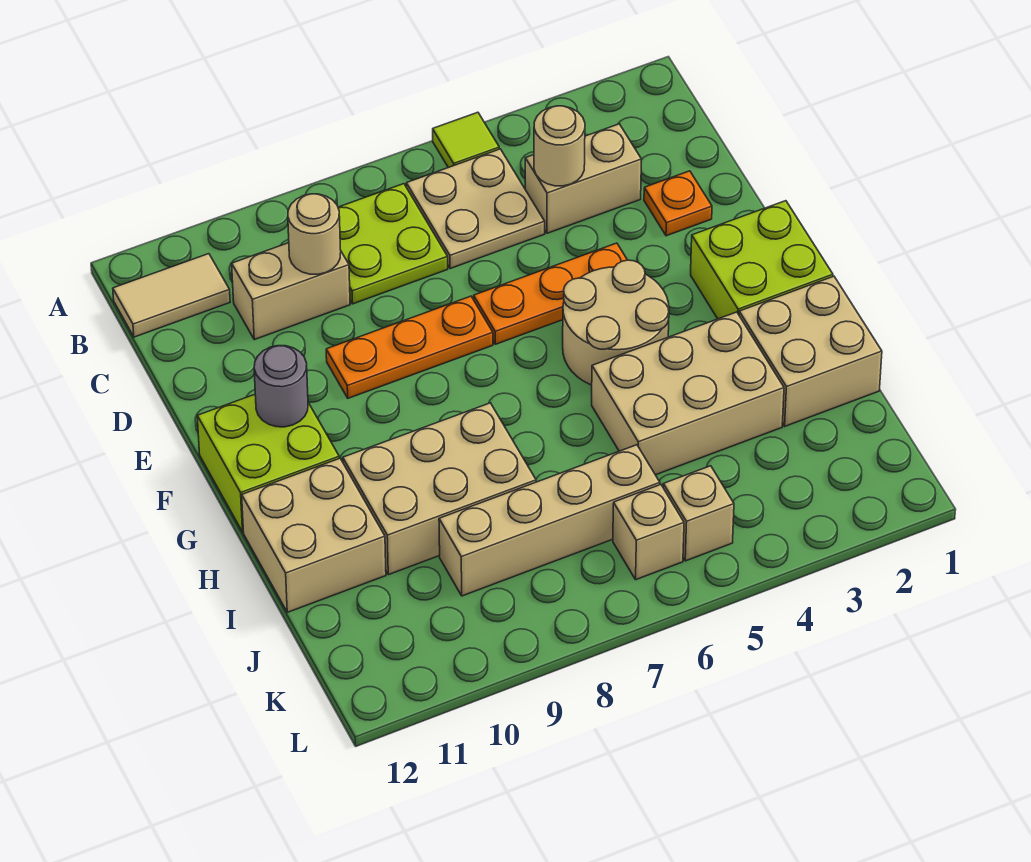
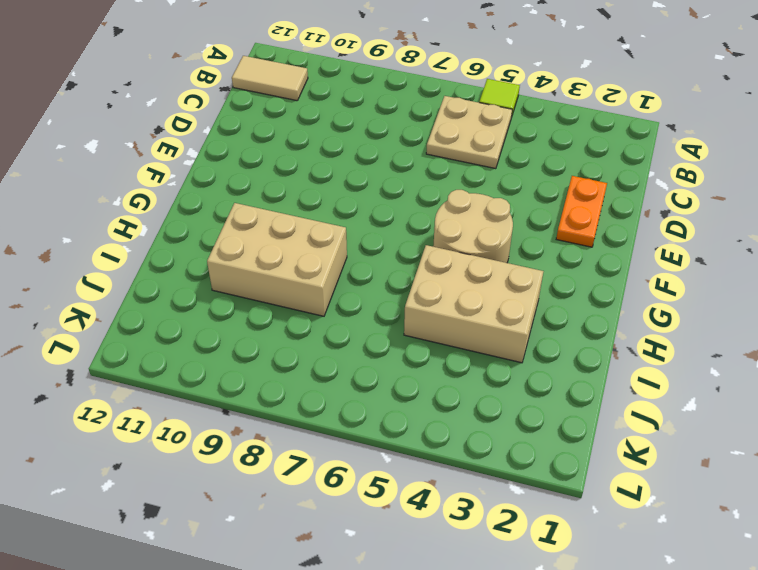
orange 1x2 plate [556,176,607,247] -> orange 1x1 plate [644,171,712,236]
none -> lime 2x2 plate [338,184,448,304]
none -> tan 1x2 brick [525,124,641,233]
none -> tan 1x2 brick [232,243,350,340]

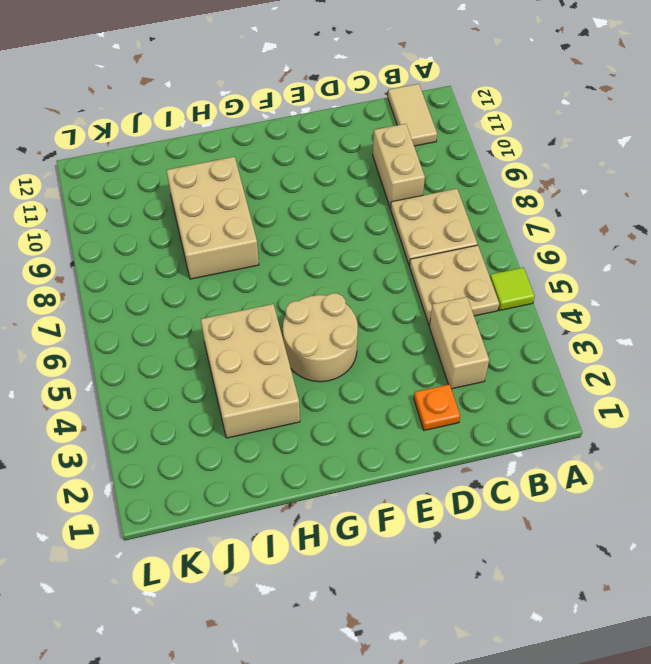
tan 2x2 plate [391,189,478,265] -> lime 2x2 plate [338,184,448,304]
none -> orange 1x3 plate [474,243,627,344]
none -> orange 1x3 plate [326,296,493,398]
none -> lime 2x2 brick [691,201,833,319]

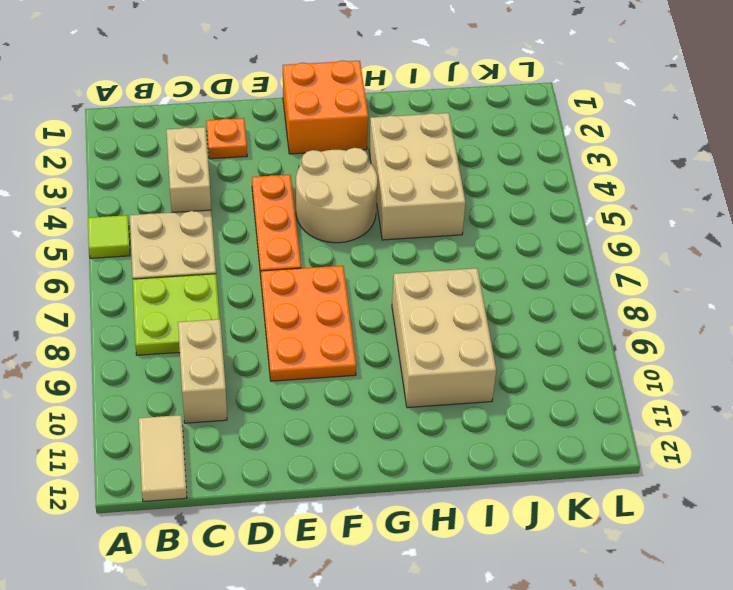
orange 2x3 plate [261,266,356,381] -> orange 1x3 plate [326,296,493,398]
orange 2x2 brick [283,60,368,154] -> lime 2x2 brick [691,201,833,319]
none -> lime 2x2 brick [197,394,339,532]
none -> tan 2x2 brick [739,276,882,426]
none -> tan 2x2 brick [242,458,386,612]

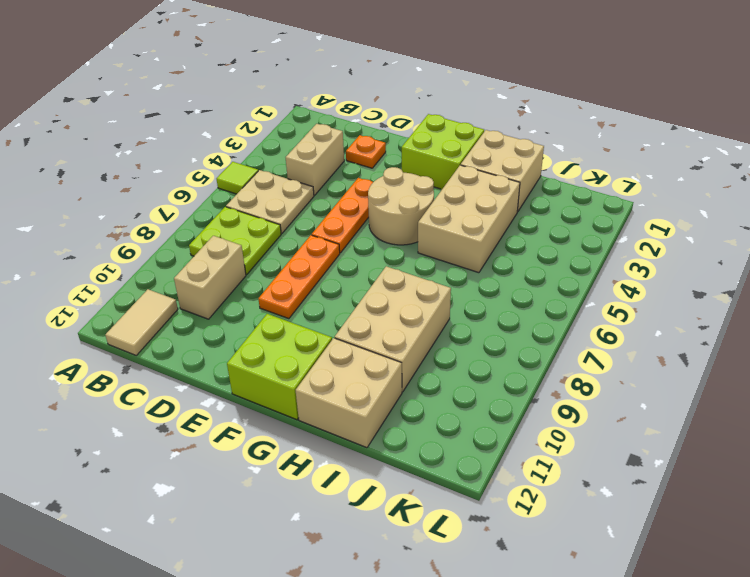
none -> tan 1x4 brick [439,445,660,596]
none -> tan 1x1 brick [663,466,734,561]
none -> tan 1x1 brick [613,485,684,580]

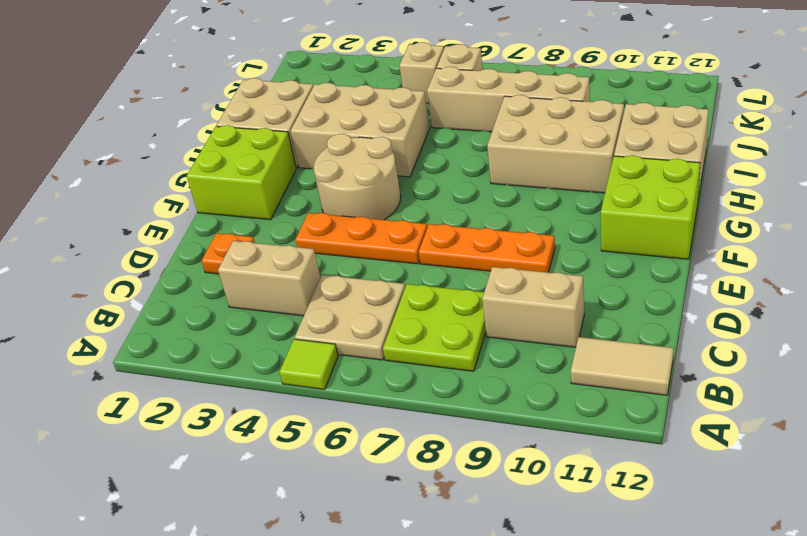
none -> tan 1x1 round brick [534,106,585,186]
none -> tan 1x1 round brick [288,194,341,274]
none -> grey 1x1 round brick [254,346,308,427]

